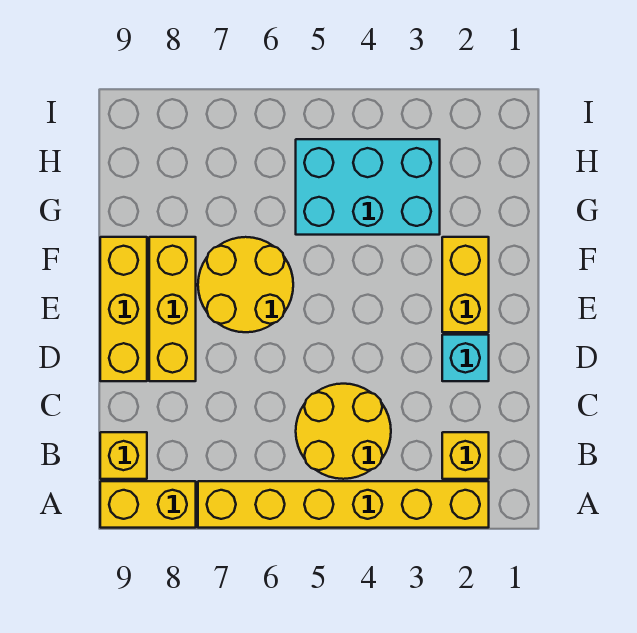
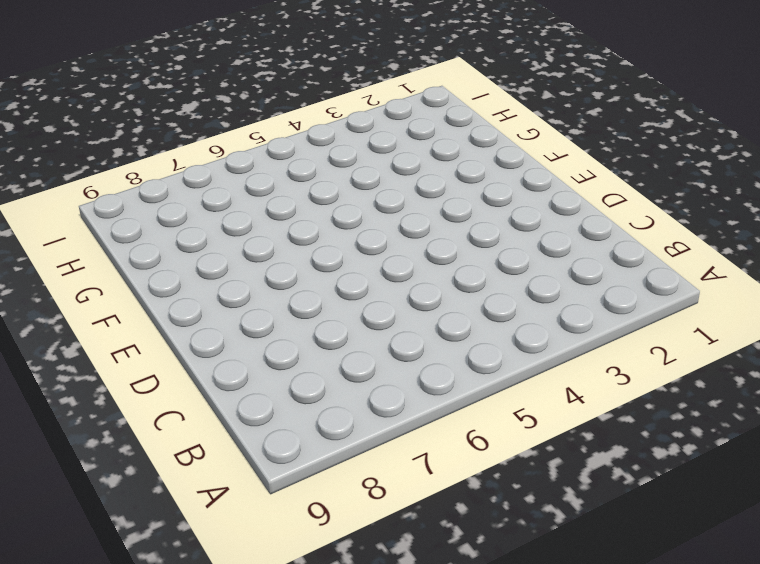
none -> yellow 1x6 brick [198,481,489,528]
none -> yellow 1x2 brick [100,481,196,528]

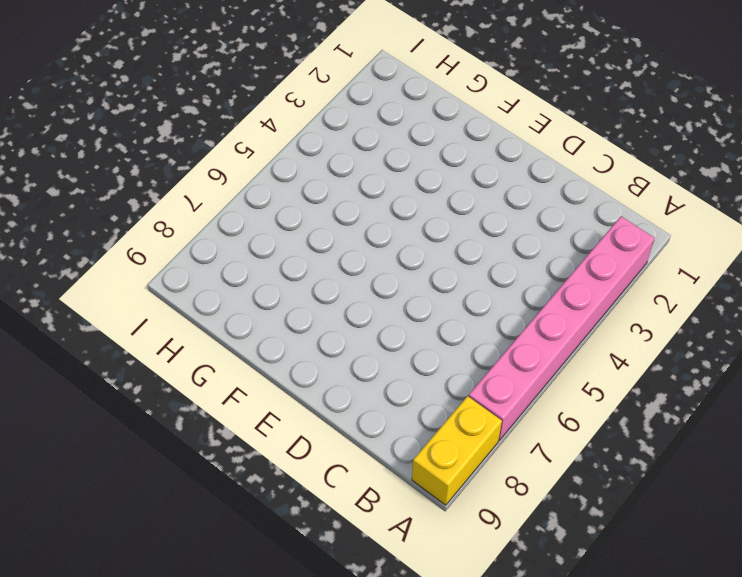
pink 1x6 brick [469,216,654,440] -> yellow 1x6 brick [198,481,489,528]
none -> yellow 1x1 brick [442,432,489,479]
none -> yellow 2x2 round brick [296,384,391,479]

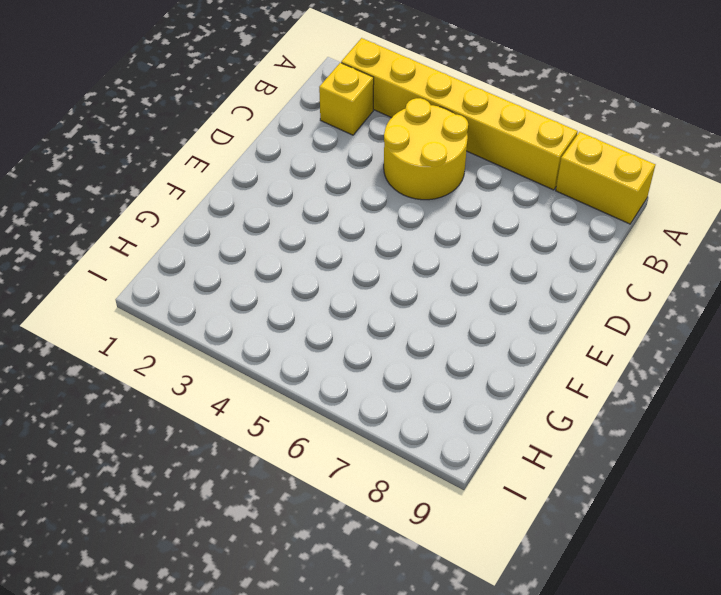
none -> yellow 1x1 brick [100,432,147,479]
none -> cyan 1x1 brick [442,335,489,381]

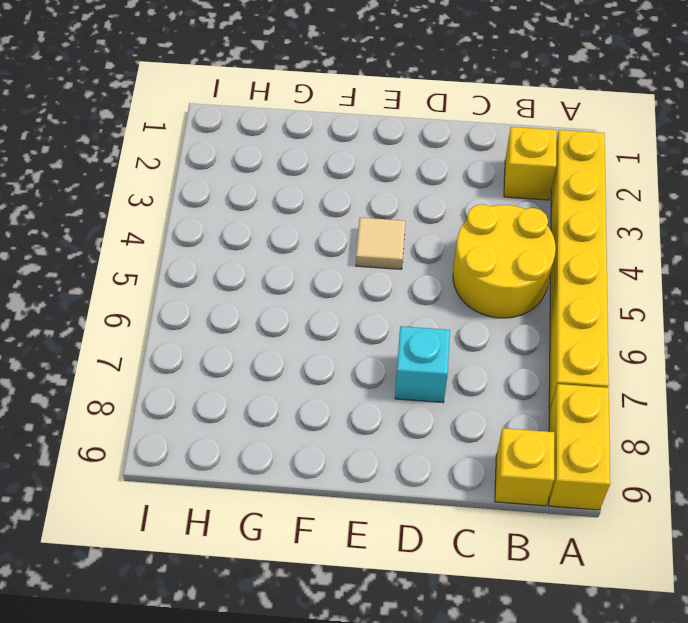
cyan 1x1 brick [395,326,450,403] -> cyan 1x1 brick moved to [442,335,489,381]
tan 1x1 tile [356,218,405,269] -> none
none -> yellow 1x3 brick [149,237,196,381]
none -> yellow 1x3 brick [100,237,147,381]

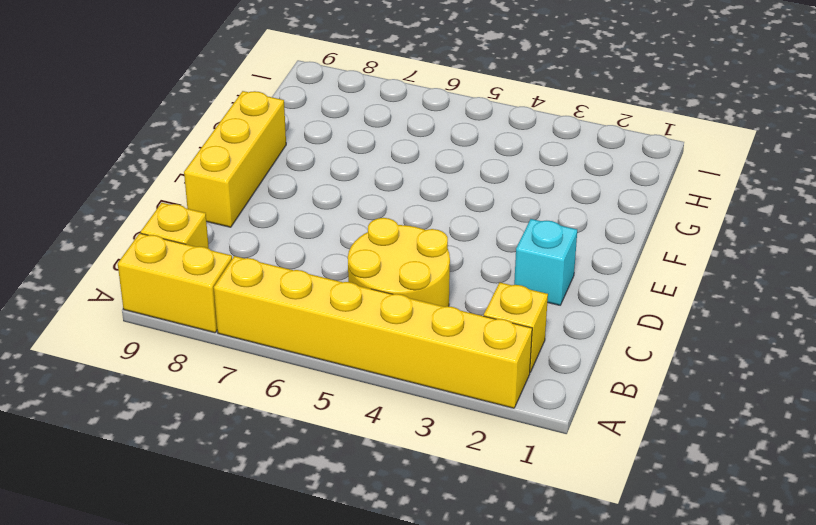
none -> yellow 1x3 brick [149,237,196,381]
none -> yellow 1x2 brick [442,237,489,332]

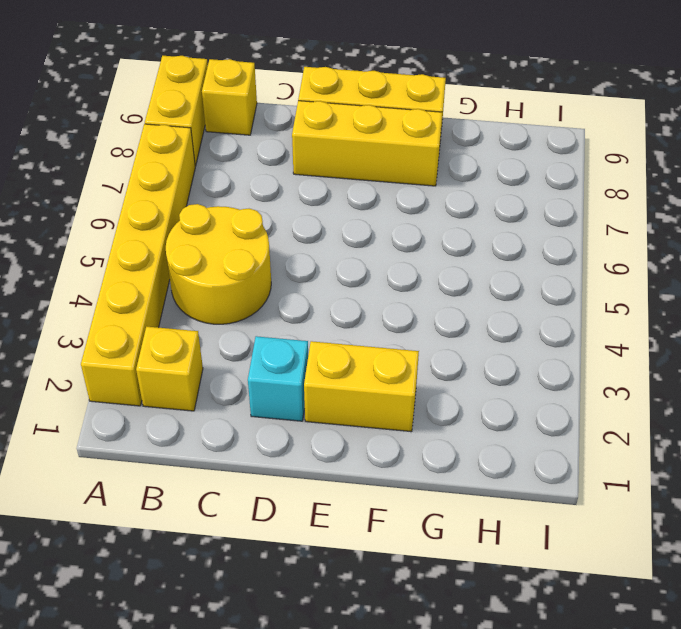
none -> yellow 2x2 round brick [198,237,293,332]
none -> cyan 2x3 brick [296,139,440,235]

